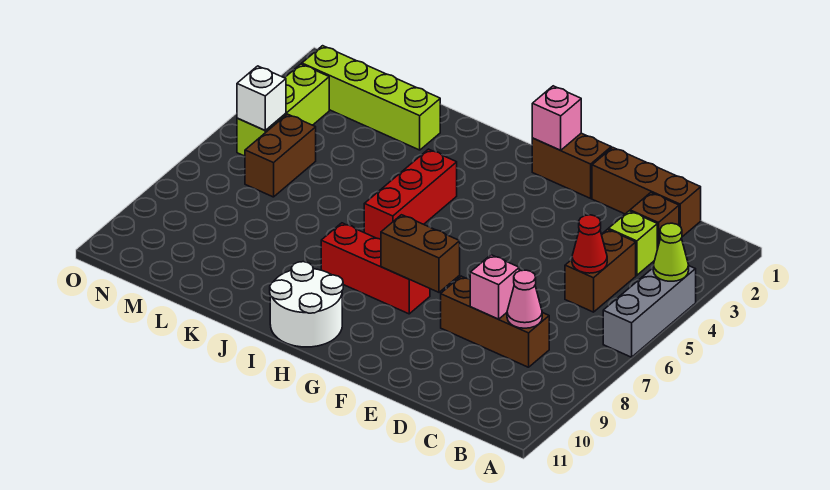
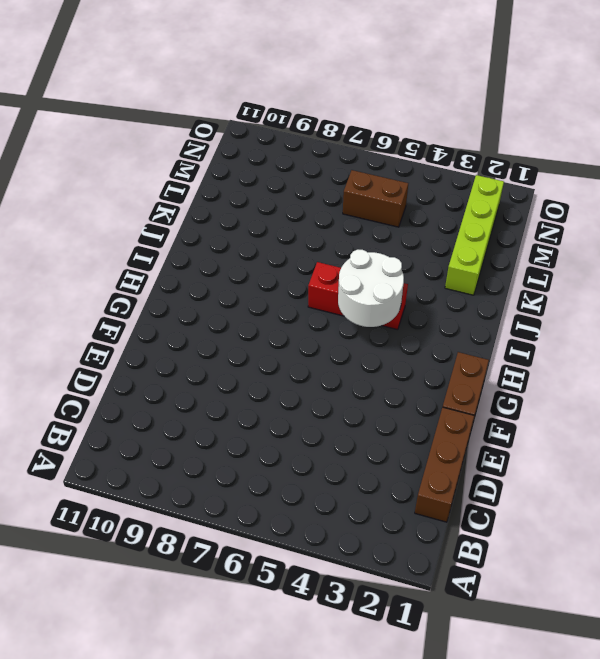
white 2x2 round brick [338,250,404,327] -> white 2x2 round brick moved to [270,262,343,347]
none -> grey 1x3 brick [603,266,696,357]
none -> brown 1x1 brick [630,193,679,249]
none -> lime 1x1 brick [608,211,657,275]

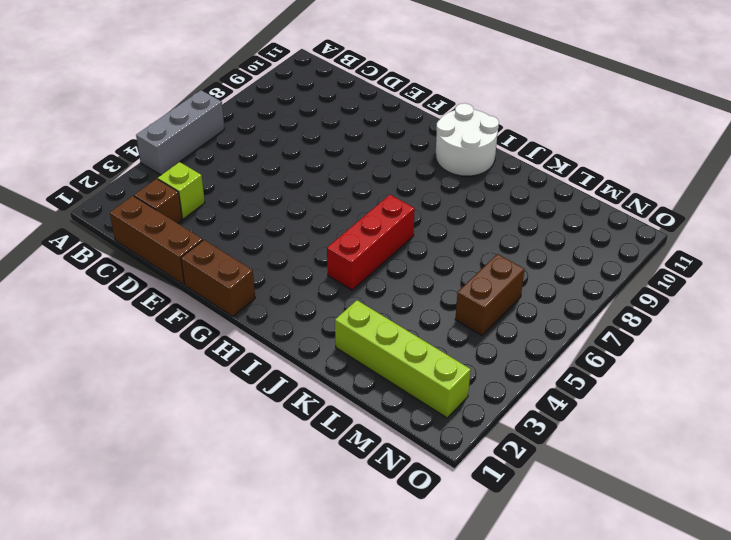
none -> brown 1x2 brick [565,229,636,312]
none -> brown 1x3 brick [441,276,549,367]
none -> red 1x3 brick [321,223,430,314]

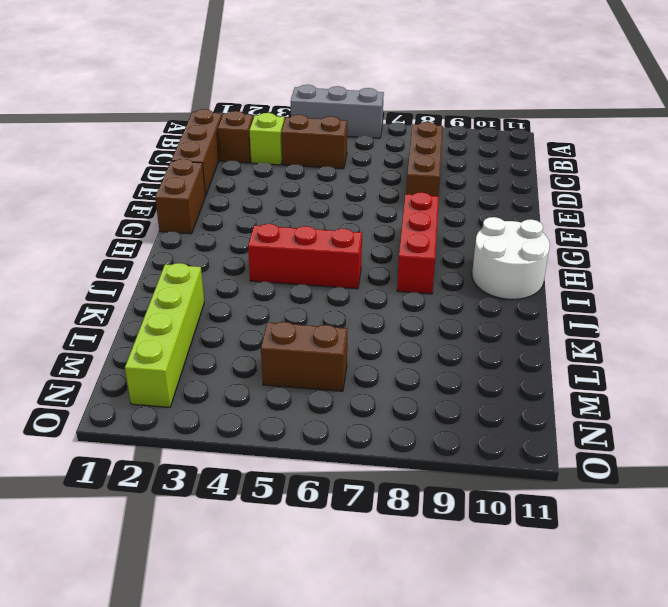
none -> lime 1x3 brick [237,64,329,156]
none -> lime 1x1 cone [653,223,689,281]
none -> red 1x1 cone [572,215,607,273]

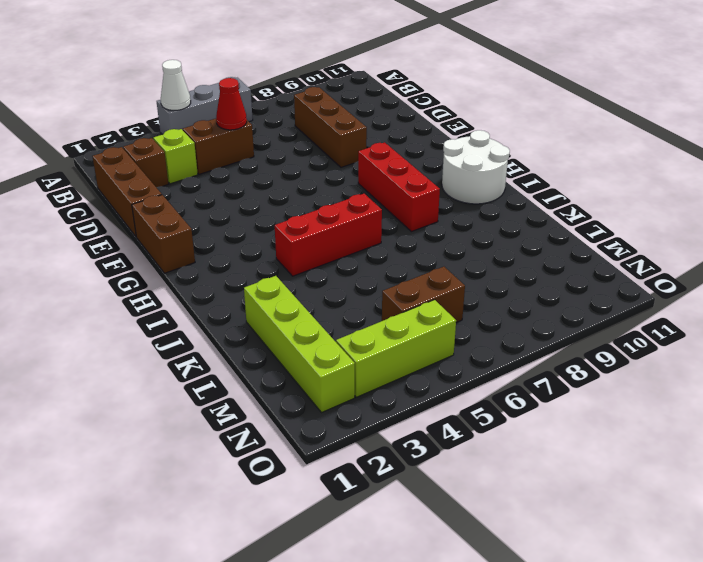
white 1x1 cone [161,60,191,111] -> lime 1x1 cone [653,223,689,281]
none -> pink 1x1 cone [507,270,542,328]
none -> pink 1x1 brick [470,255,519,319]
none -> brown 1x2 brick [381,215,460,292]

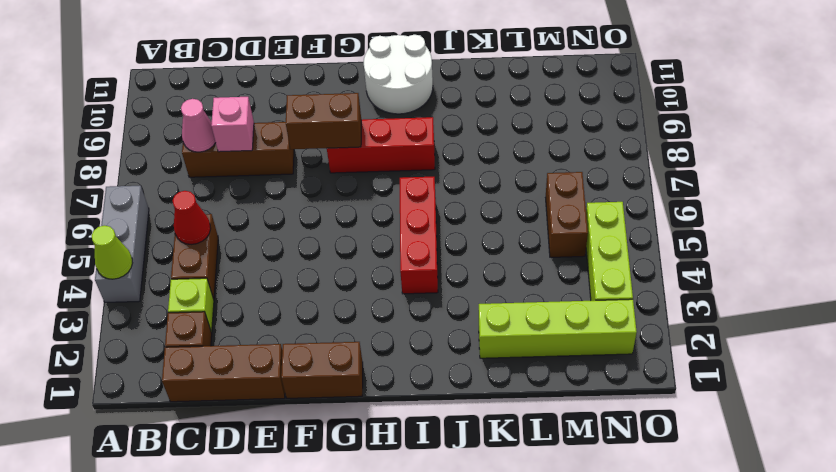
none -> pink 1x1 brick [532,86,581,150]
none -> white 1x1 brick [237,66,286,130]

